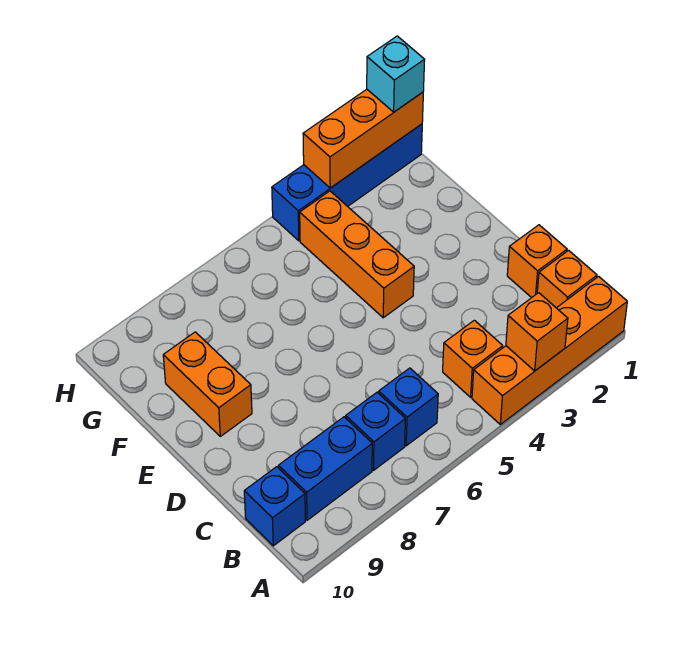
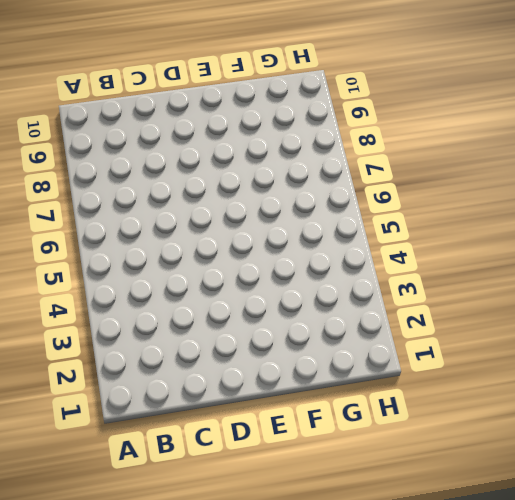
none -> orange 1x4 brick [472,276,627,424]
none -> orange 1x1 brick [537,250,597,308]
none -> orange 1x1 brick [443,320,503,397]

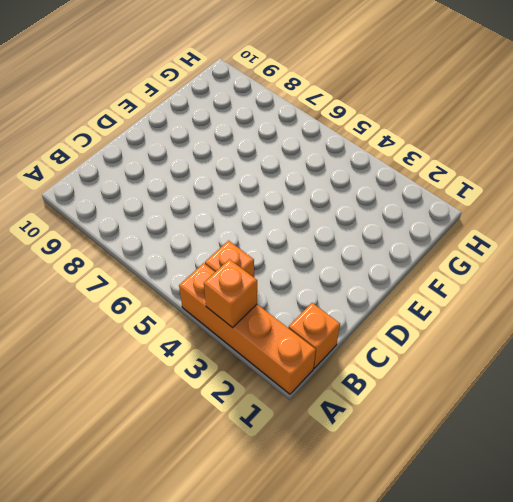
none -> blue 1x1 brick [379,368,438,446]
none -> blue 1x1 brick [346,392,405,470]
none -> blue 1x2 brick [278,417,372,520]

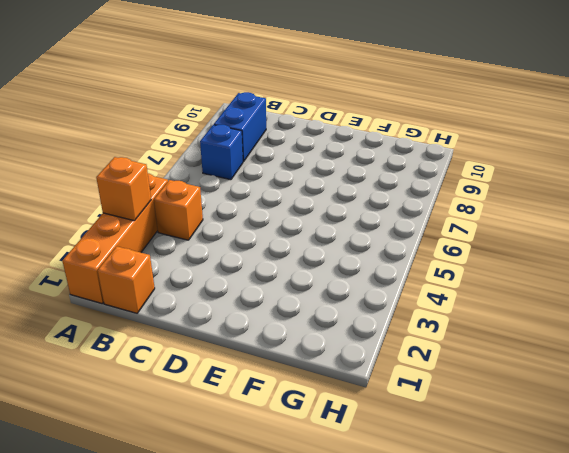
none -> blue 1x1 brick [379,368,438,446]
none -> blue 1x1 brick [244,467,305,546]
none -> orange 1x1 brick [507,225,567,298]

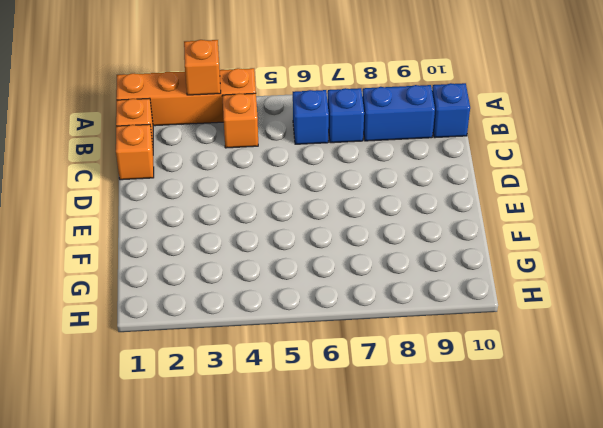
none -> orange 1x3 brick [300,191,414,318]
none -> orange 1x2 brick [163,332,252,436]
none -> blue 1x4 brick [272,124,422,241]

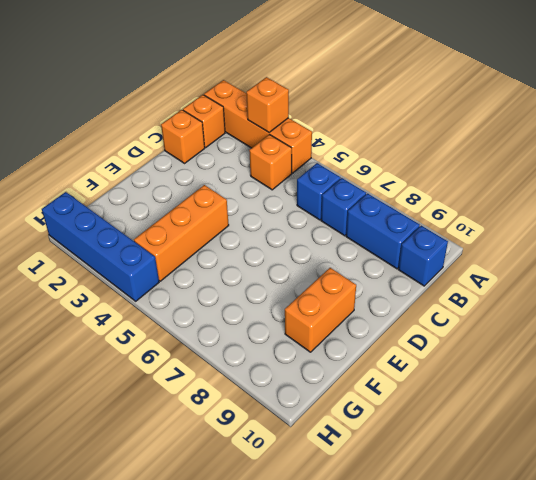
none -> orange 1x3 brick [303,89,423,188]
none -> cyan 1x1 brick [367,36,425,112]

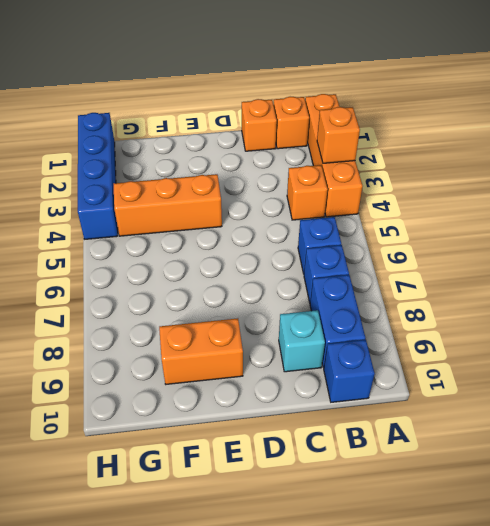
cyan 1x1 brick [279,310,325,372] -> cyan 1x1 brick moved to [367,36,425,112]
none -> orange 1x3 brick [303,89,423,188]

